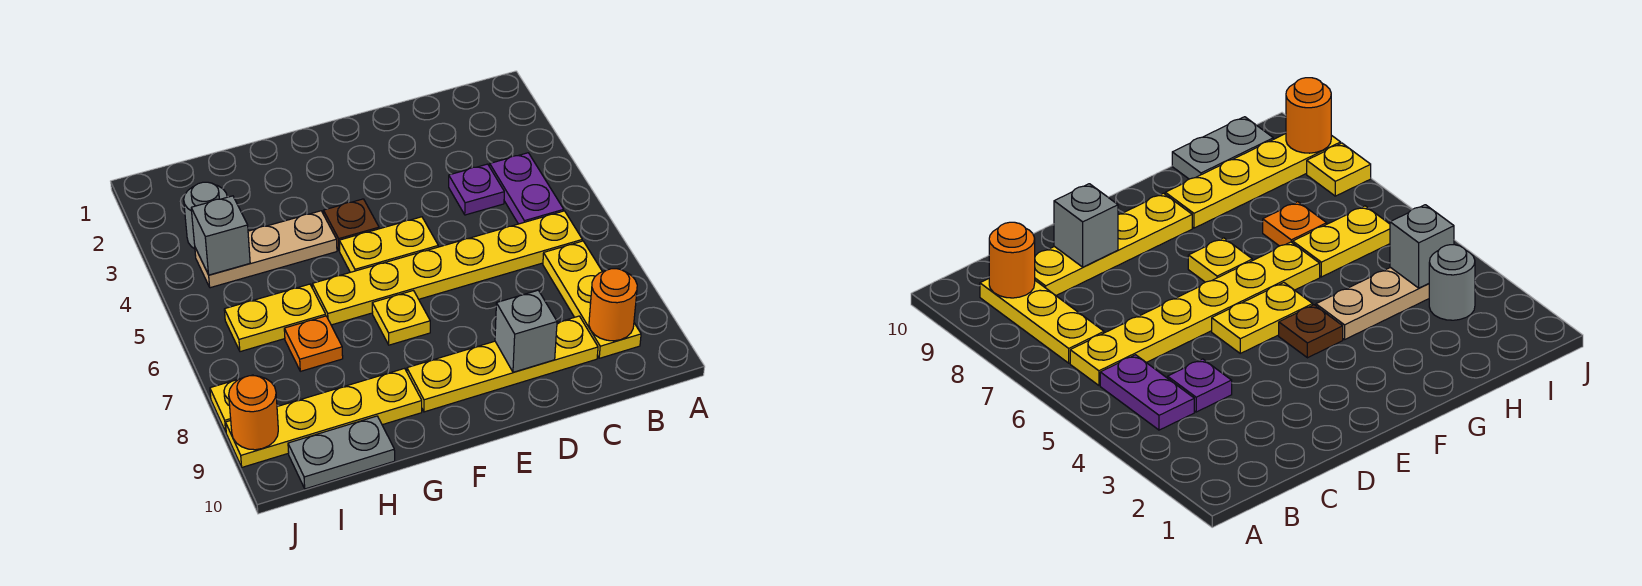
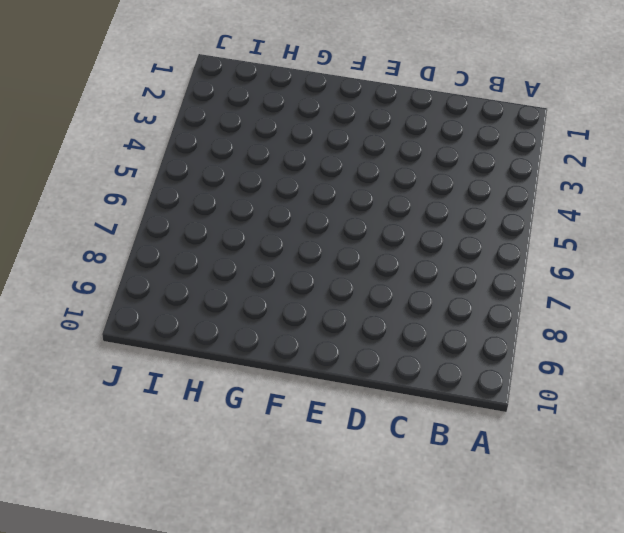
none -> purple 1x2 plate [490,153,564,224]
none -> yellow 1x6 plate [312,211,582,325]
none -> yellow 1x3 plate [543,241,641,358]

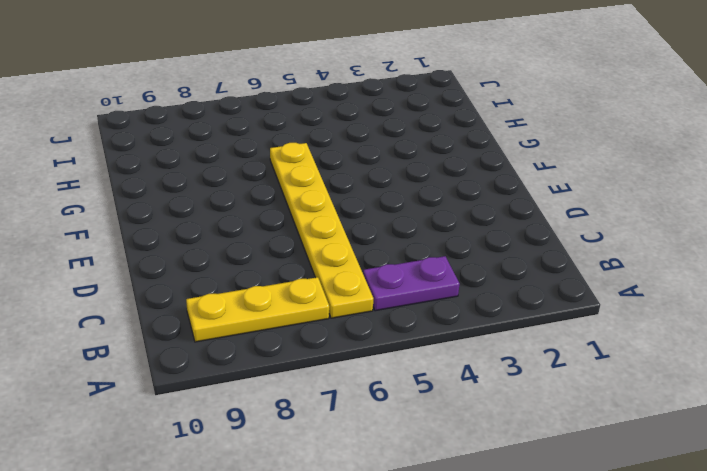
none -> purple 1x1 plate [449,164,504,215]
none -> yellow 1x4 plate [407,316,598,412]
none -> yellow 1x2 plate [339,217,438,272]

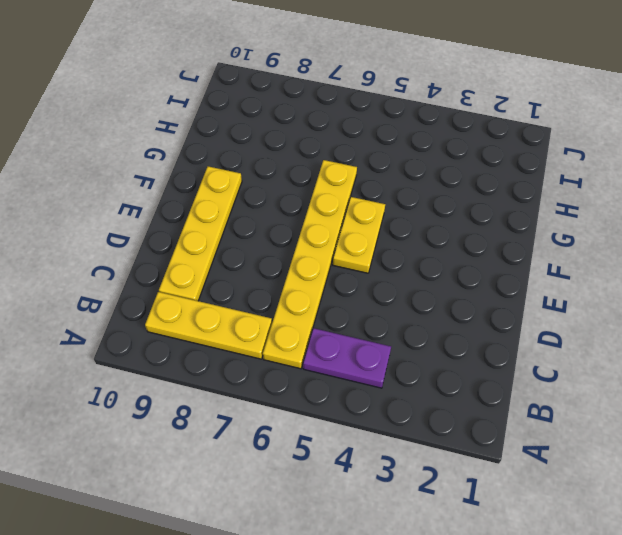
none -> purple 1x1 plate [449,164,504,215]
none -> brown 1x1 plate [323,199,379,251]
none -> yellow 1x1 plate [372,291,430,345]

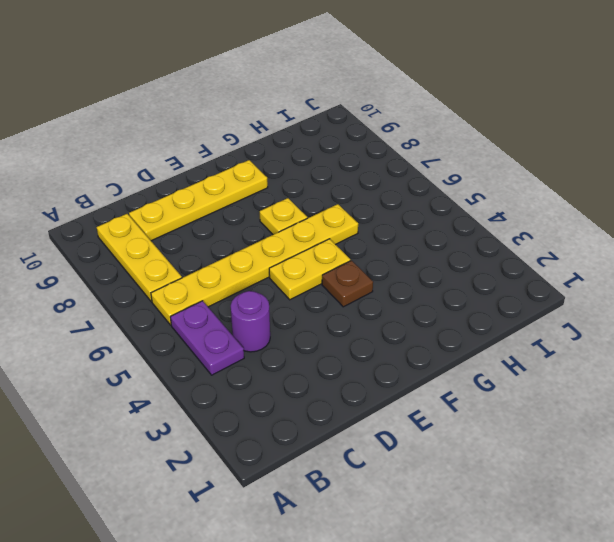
purple 1x1 round brick [231,291,270,352] -> purple 1x1 plate [449,164,504,215]
none -> tan 1x3 plate [195,211,337,288]
none -> yellow 1x4 plate [226,368,422,467]
none -> yellow 1x2 plate [224,284,326,352]

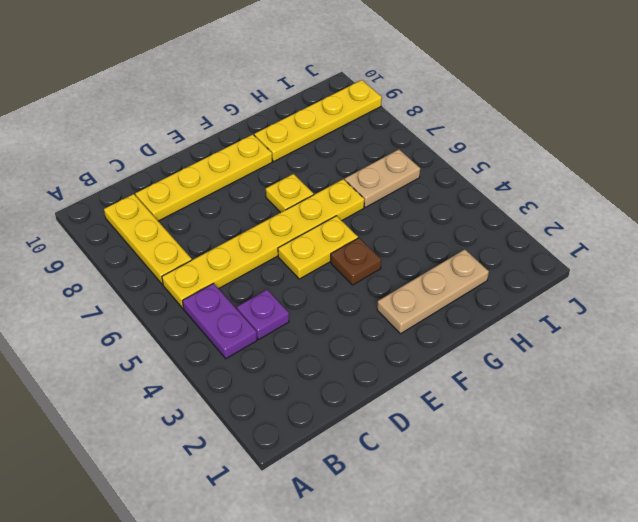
tan 1x3 plate [377,250,489,334] -> tan 1x3 plate moved to [195,211,337,288]
tan 1x2 plate [345,149,420,207] -> yellow 1x2 plate [224,284,326,352]
none -> orange 1x1 plate [284,316,343,371]
none -> grey 1x2 plate [288,416,395,489]
none -> grey 1x1 round brick [184,182,227,249]

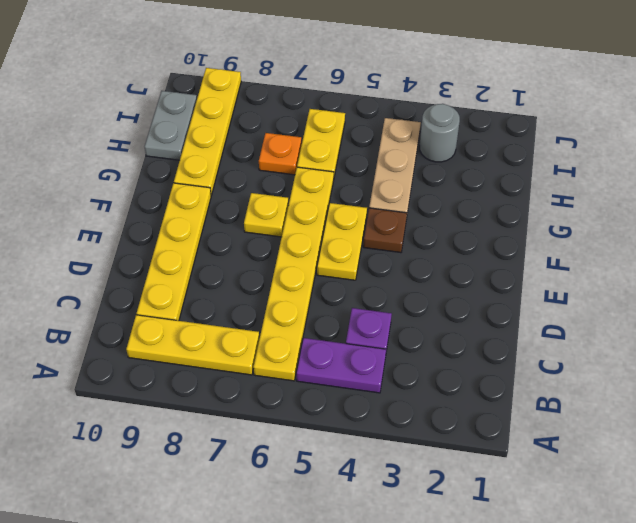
none -> yellow 1x1 plate [210,375,253,432]
none -> orange 1x1 round brick [589,269,637,341]
none -> grey 1x1 brick [495,290,557,372]

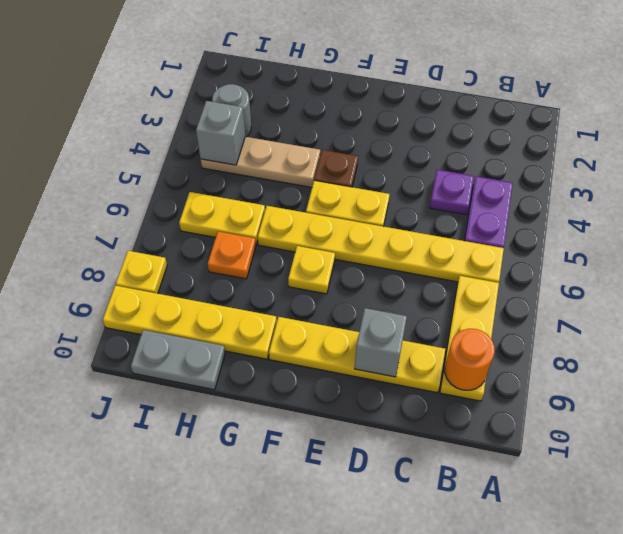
none -> orange 1x1 round brick [229,376,278,450]

